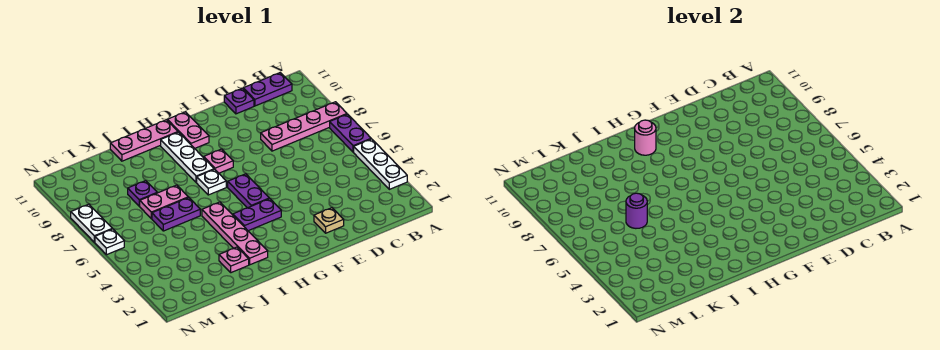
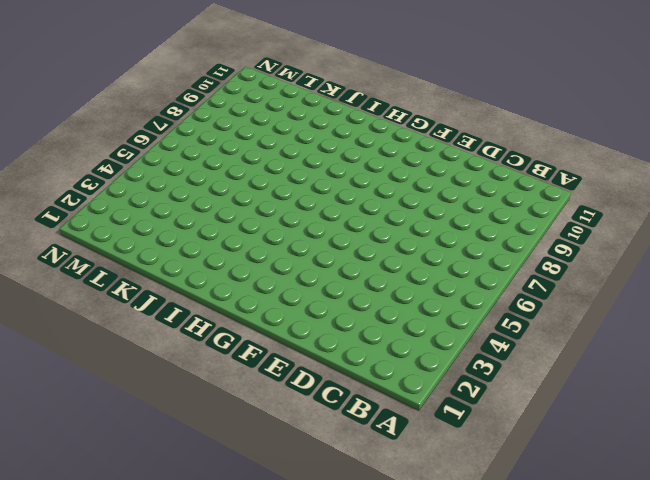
none -> white 1x3 plate [354,139,407,189]
none -> purple 1x2 plate [330,114,371,152]
none -> pink 1x4 plate [261,102,347,151]

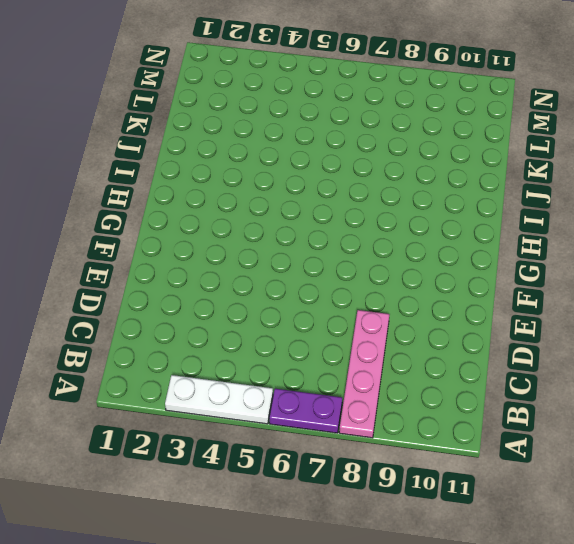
none -> purple 1x2 plate [243,73,292,106]
none -> purple 1x1 plate [224,88,254,114]
none -> tan 1x1 plate [314,208,344,233]

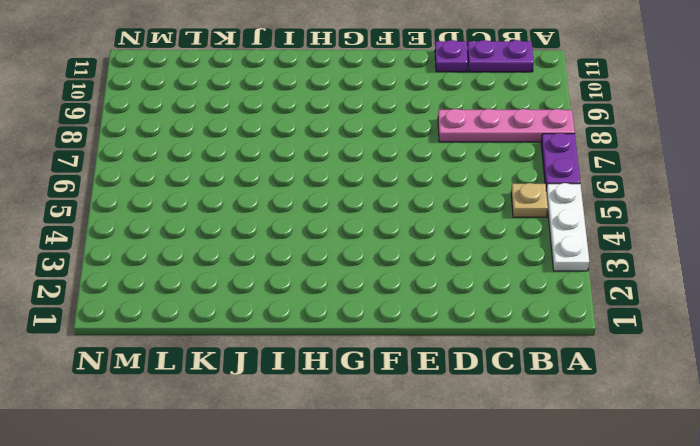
tan 1x1 plate [511,183,548,217] -> tan 1x1 plate moved to [314,208,344,233]
none -> purple 1x2 plate [233,199,281,231]
none -> purple 1x2 plate [228,174,269,208]
none -> pink 1x1 plate [204,149,233,173]

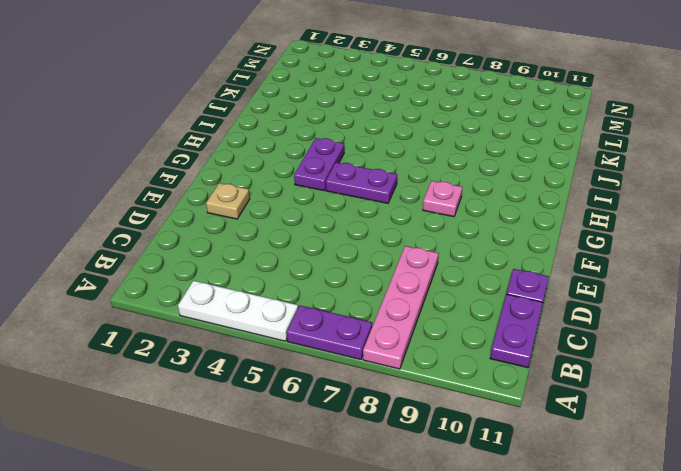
none -> pink 1x2 plate [167,112,209,148]
none -> white 1x1 plate [197,169,226,195]
none -> white 1x3 plate [161,132,214,183]

